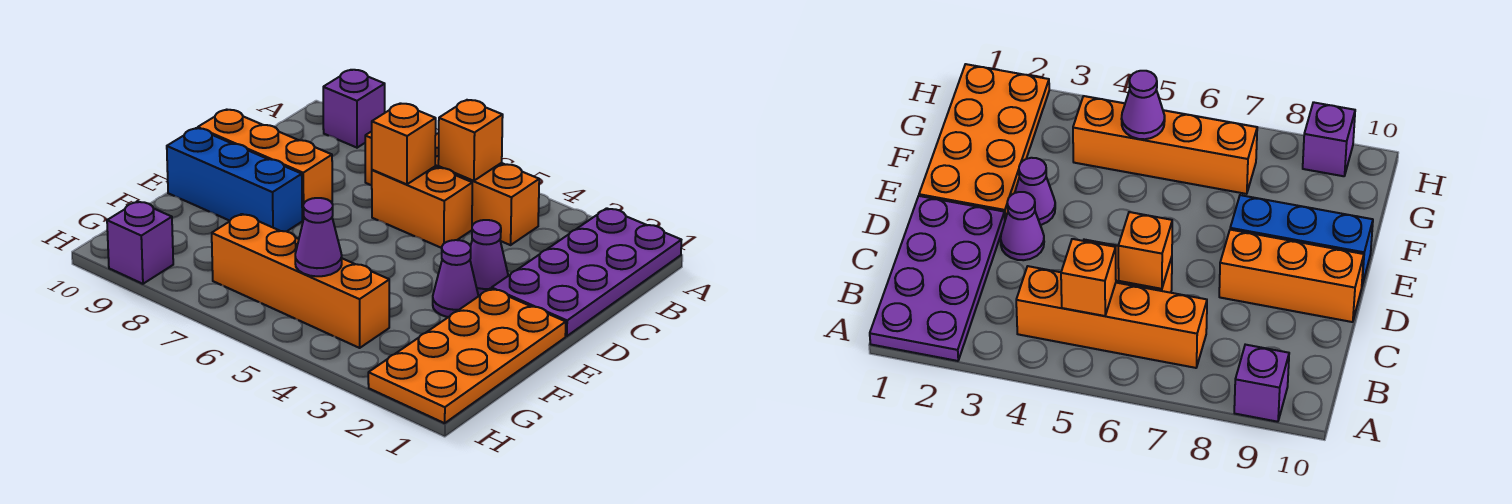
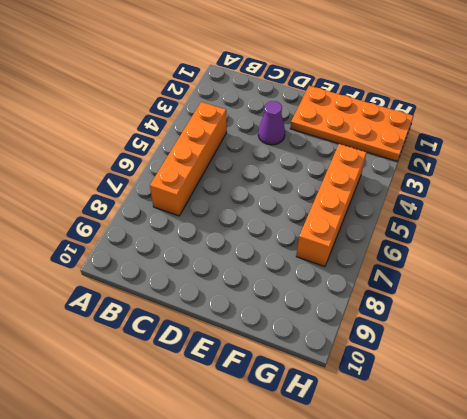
none -> purple 2x4 plate [492,208,681,336]
none -> purple 1x1 brick [323,70,385,148]
none -> orange 1x2 brick [372,167,472,248]

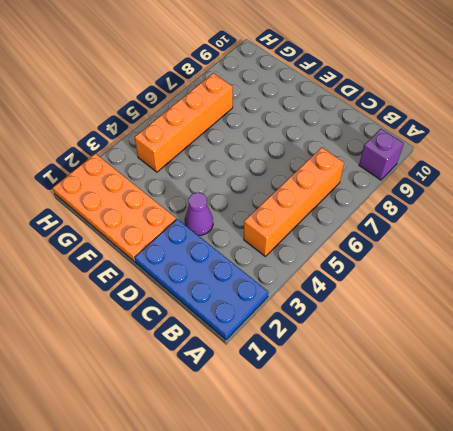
blue 2x4 plate [135,219,268,340] -> purple 2x4 plate [492,208,681,336]
none -> orange 1x2 brick [372,167,472,248]
none -> orange 1x3 brick [198,109,332,220]
none -> purple 1x1 cone [433,240,478,317]

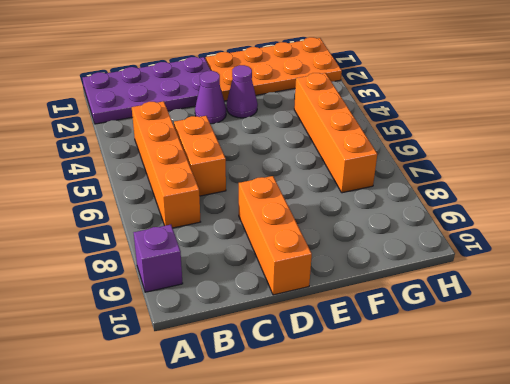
none -> blue 1x3 brick [167,128,302,232]
none -> purple 1x1 brick [107,201,173,284]
none -> orange 1x1 brick [438,100,503,181]

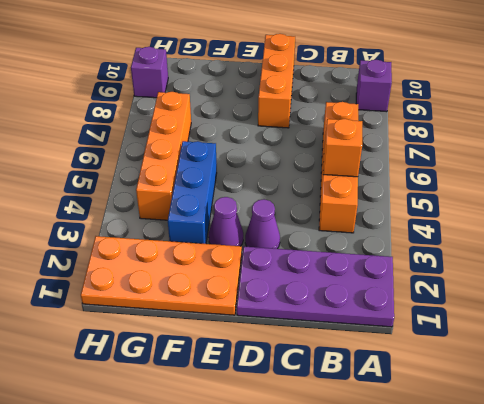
blue 1x3 brick [168,141,217,244] -> blue 1x3 brick moved to [167,128,302,232]
none -> orange 1x2 brick [372,167,472,248]
none -> orange 1x1 brick [372,103,436,184]
none -> purple 1x1 cone [295,198,342,276]

